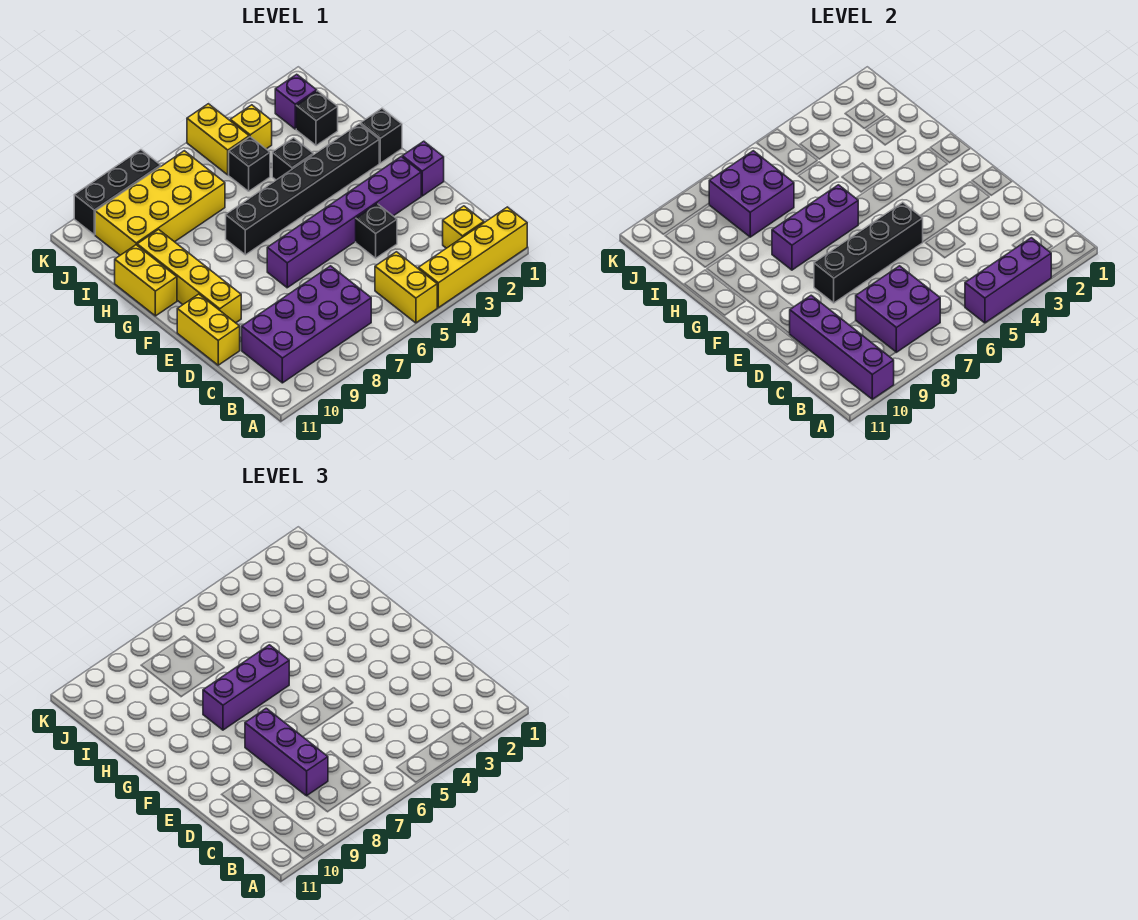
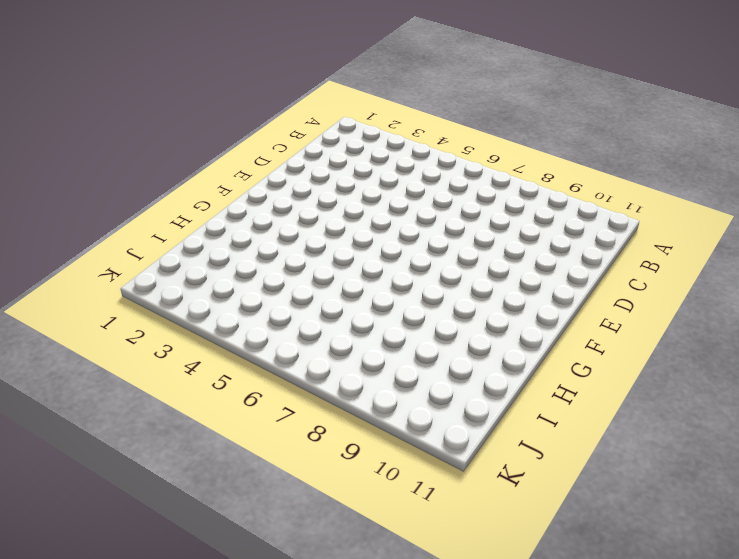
none -> yellow 1x4 brick [418,207,527,308]
none -> yellow 1x2 brick [375,252,437,323]
none -> yellow 1x1 brick [443,206,484,248]

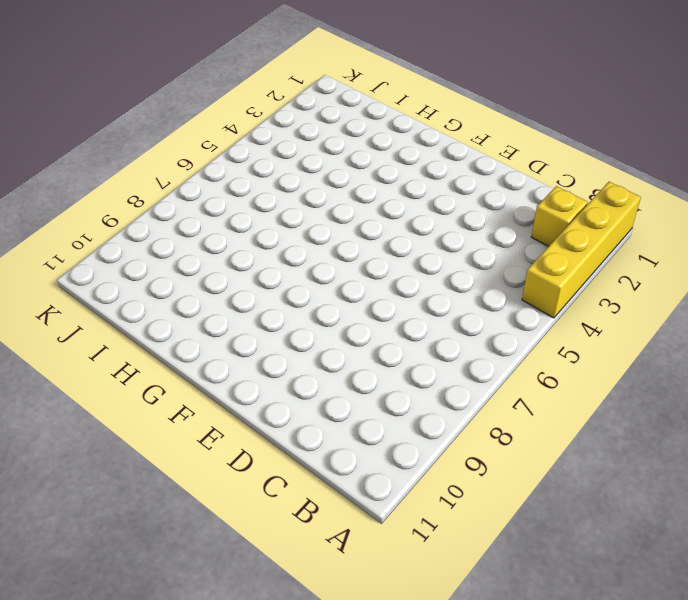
none -> yellow 1x2 brick [375,252,437,323]
none -> purple 2x4 brick [242,266,371,383]
none -> black 1x1 brick [356,204,397,258]

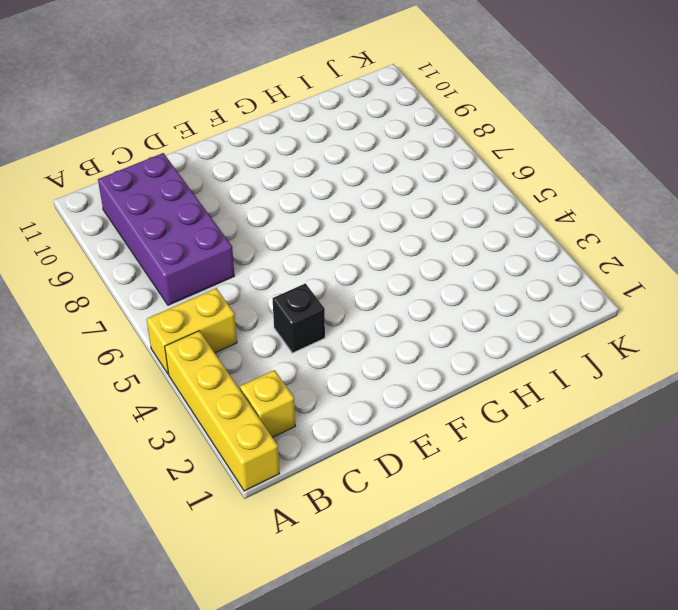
none -> yellow 1x2 brick [177,294,240,365]
none -> purple 1x1 brick [402,141,444,196]
none -> purple 1x6 brick [267,157,421,288]

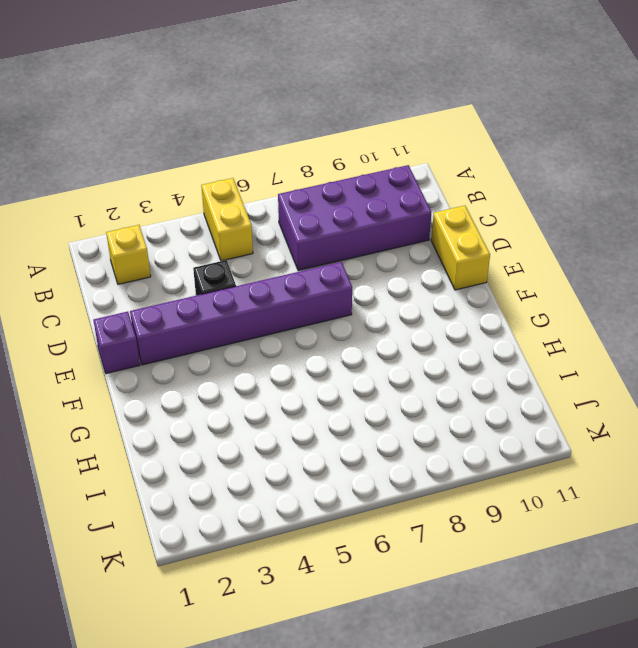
none -> yellow 1x4 brick [418,207,527,308]
none -> yellow 1x4 brick [137,230,241,323]
none -> black 1x1 brick [361,109,402,163]

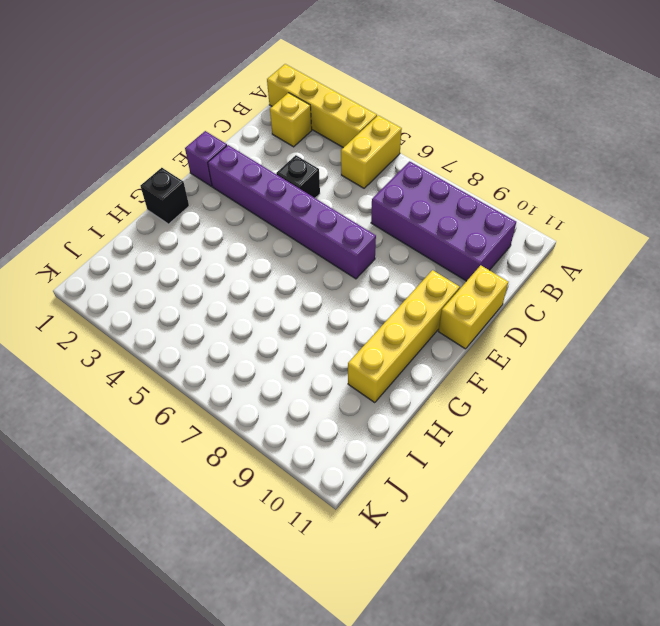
none -> black 1x6 brick [226,124,379,255]
none -> yellow 1x2 brick [115,245,177,316]
none -> black 1x1 brick [272,138,313,180]

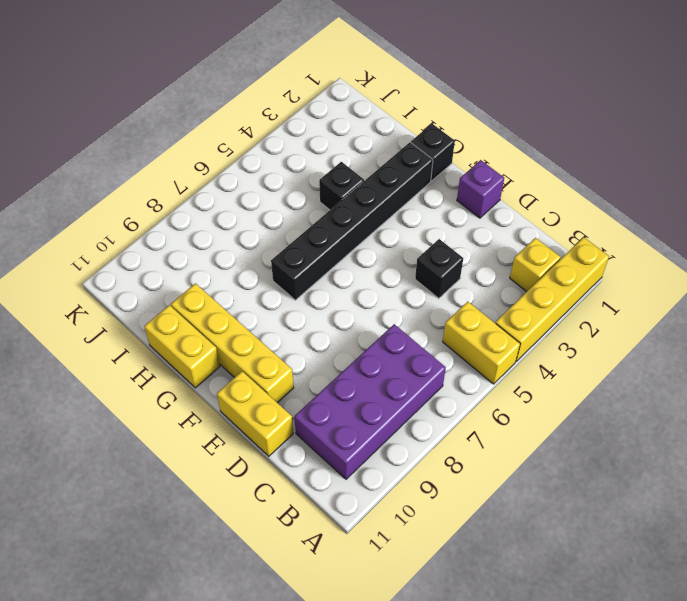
none -> purple 1x6 brick [267,157,421,288]
none -> black 1x1 brick [296,91,338,146]
none -> black 1x1 brick [229,137,270,191]

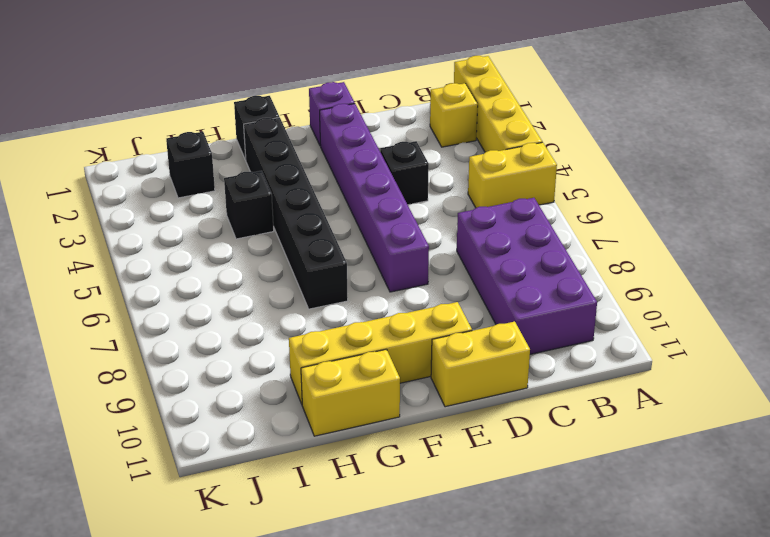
none -> black 1x1 brick [229,137,270,191]
none -> yellow 2x4 brick [95,151,225,255]
none -> purple 1x1 brick [275,74,317,129]

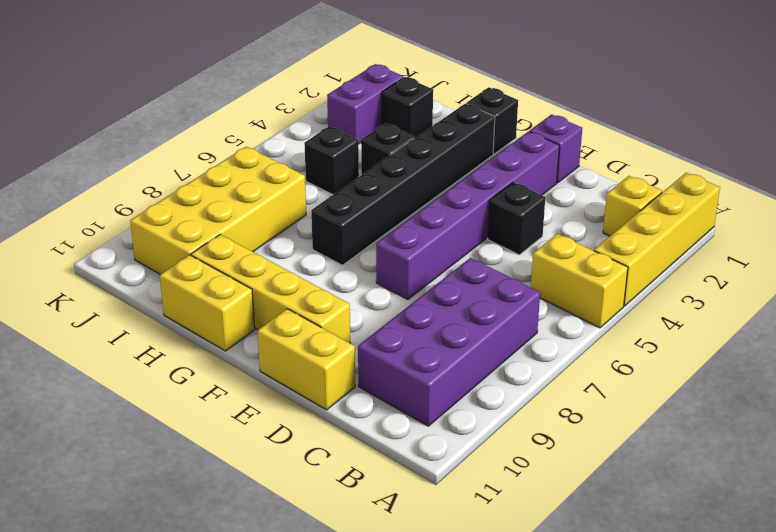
purple 1x2 brick [327,64,403,144] -> purple 1x1 brick [275,74,317,129]
none -> yellow 1x1 brick [230,105,272,149]
none -> yellow 1x2 brick [187,104,249,175]
none -> black 1x3 brick [74,150,161,235]

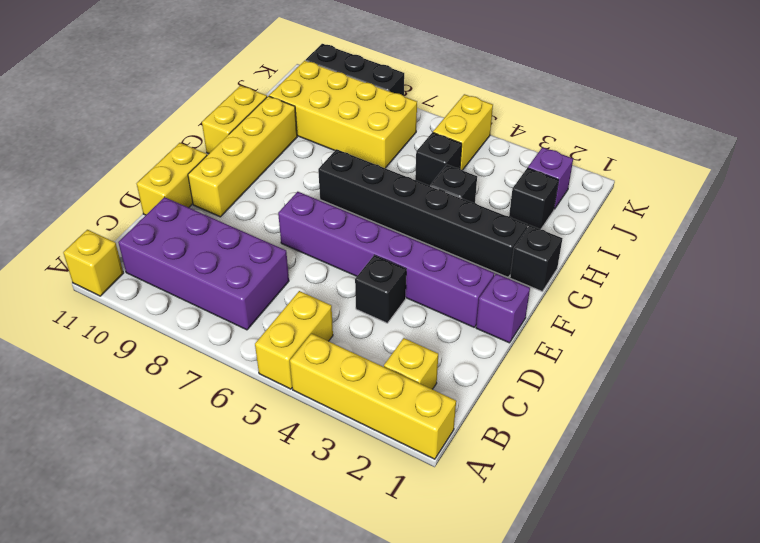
yellow 1x1 brick [63,230,123,296] -> yellow 1x1 brick moved to [230,105,272,149]
none -> purple 1x3 brick [965,238,1051,323]
none -> purple 1x4 brick [790,295,894,399]
none -> purple 2x2 brick [856,266,940,352]

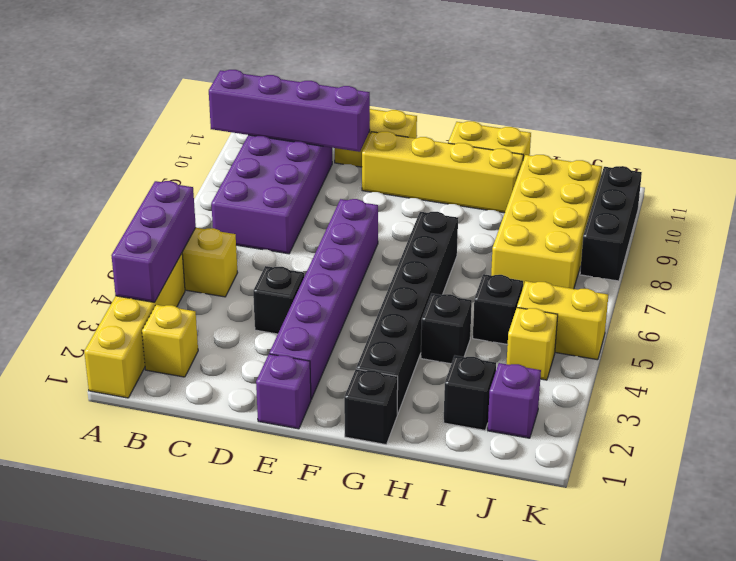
none -> purple 2x2 brick [856,266,940,352]
none -> black 1x4 brick [814,202,923,303]
none -> purple 1x3 brick [772,185,858,270]

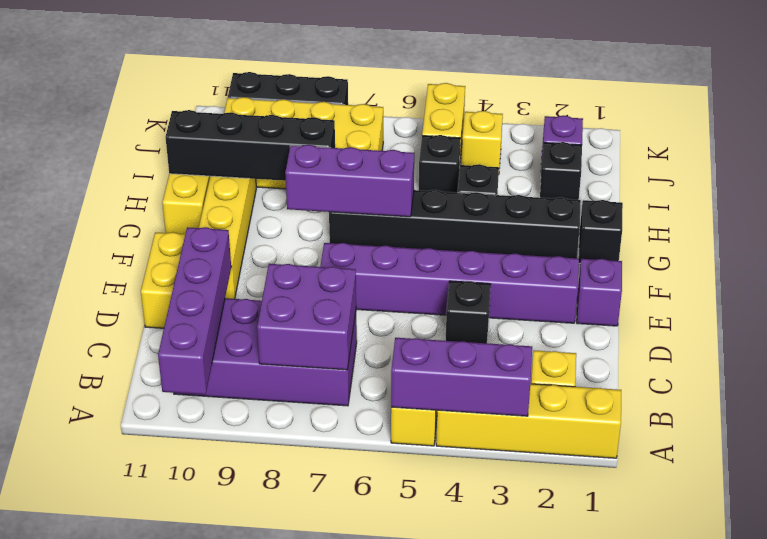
black 1x4 brick [166,110,335,181] -> black 1x4 brick moved to [814,202,923,303]
none -> purple 2x2 brick [709,151,794,237]
none -> purple 1x3 brick [245,708,328,796]
none -> purple 1x3 brick [203,645,289,730]

